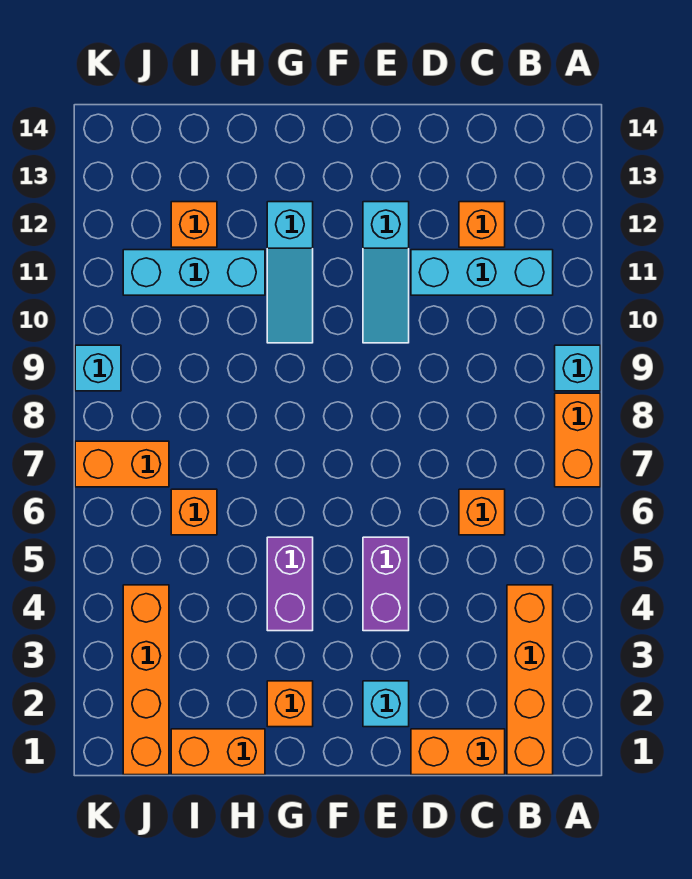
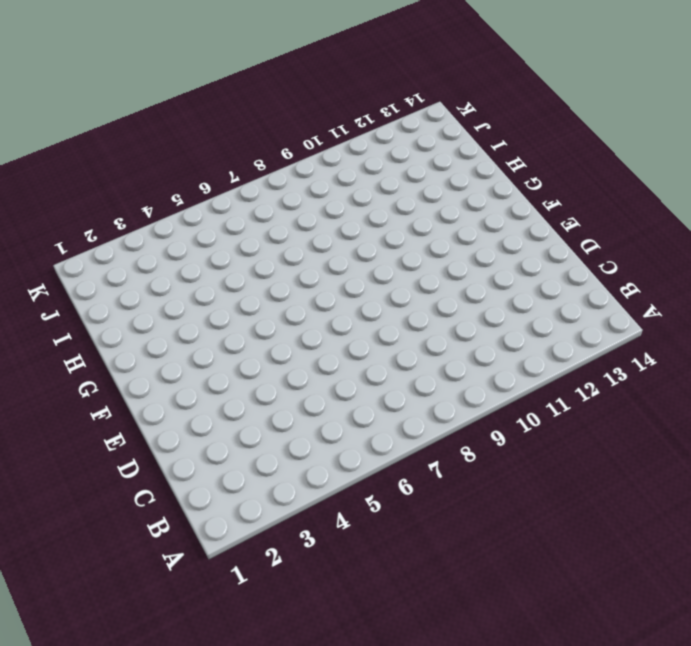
none -> orange 1x2 brick [555,393,600,487]
none -> cyan 1x1 brick [555,345,600,391]
none -> orange 1x4 brick [507,585,553,775]

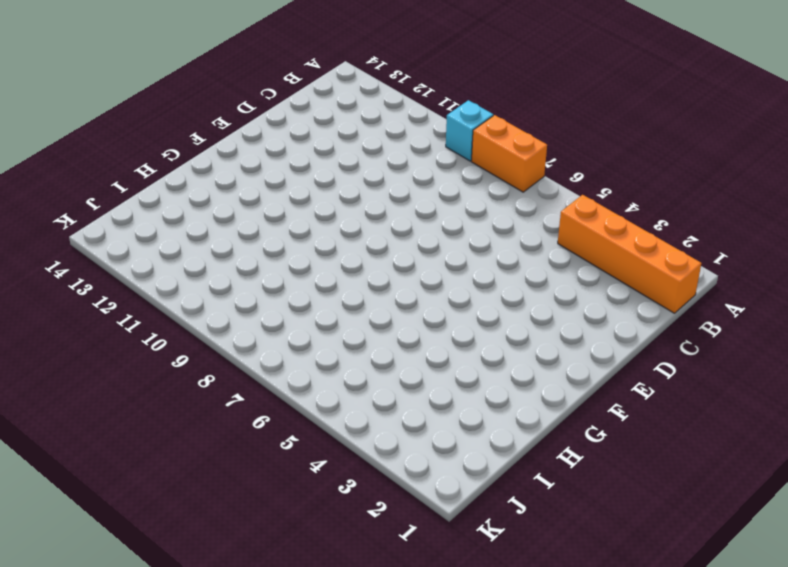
none -> cyan 1x3 brick [411,250,553,295]
none -> orange 1x2 brick [411,729,505,775]
none -> orange 1x1 brick [459,489,505,535]

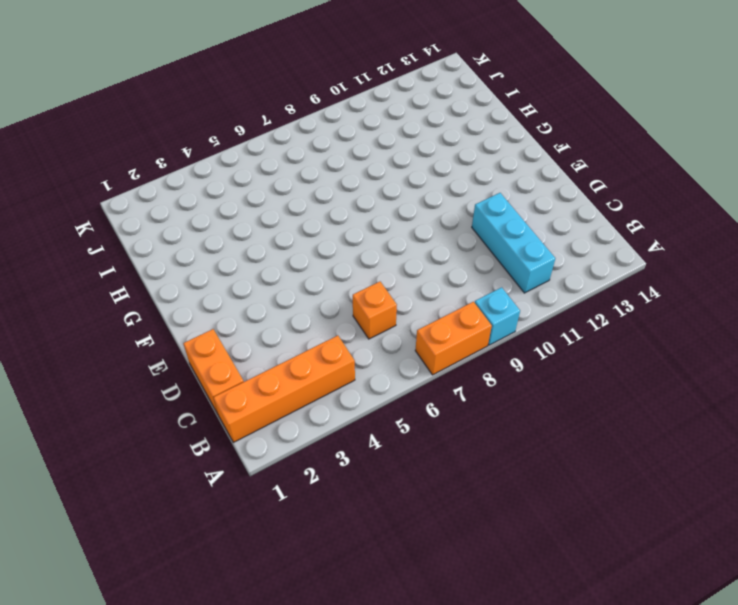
none -> orange 1x1 brick [459,202,505,247]
none -> cyan 1x1 brick [363,681,409,727]
none -> purple 1x2 brick [363,537,409,631]

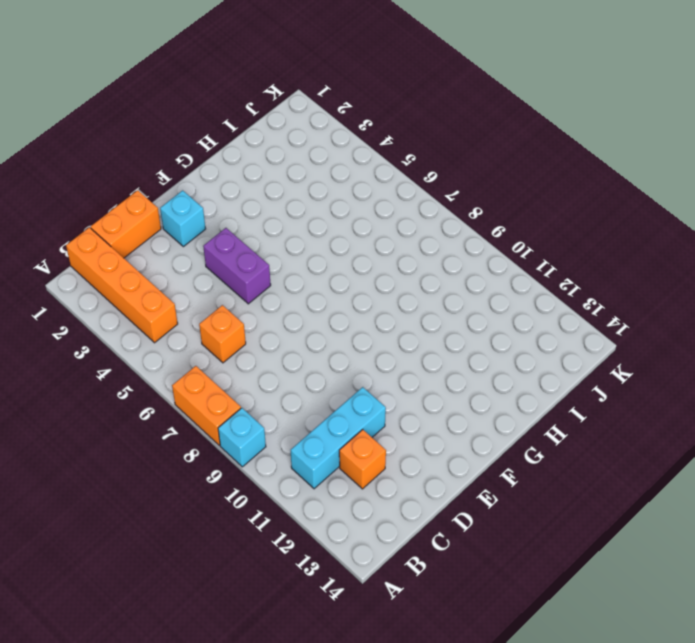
none -> cyan 1x3 slope [363,202,409,343]
none -> orange 1x1 brick [267,681,313,727]
none -> purple 1x2 brick [267,537,313,631]

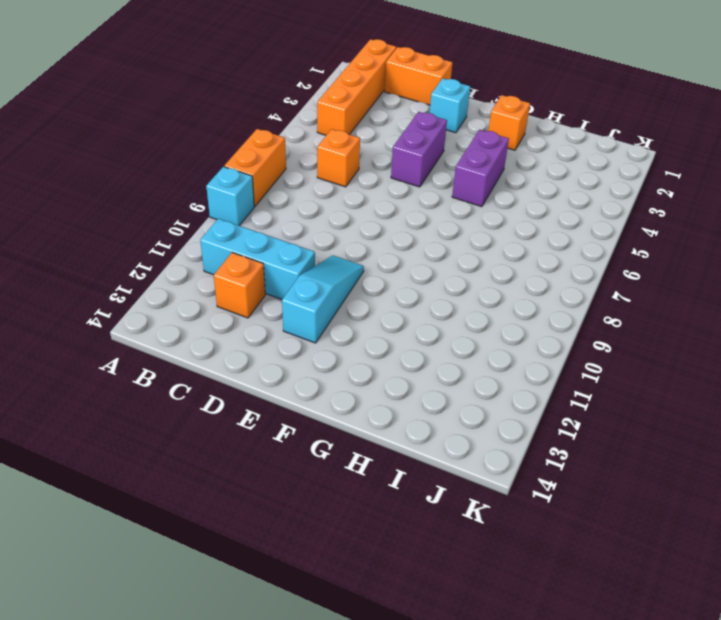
none -> cyan 1x3 slope [267,202,313,343]
none -> orange 1x2 brick [171,729,265,775]
none -> cyan 1x3 brick [123,250,265,295]

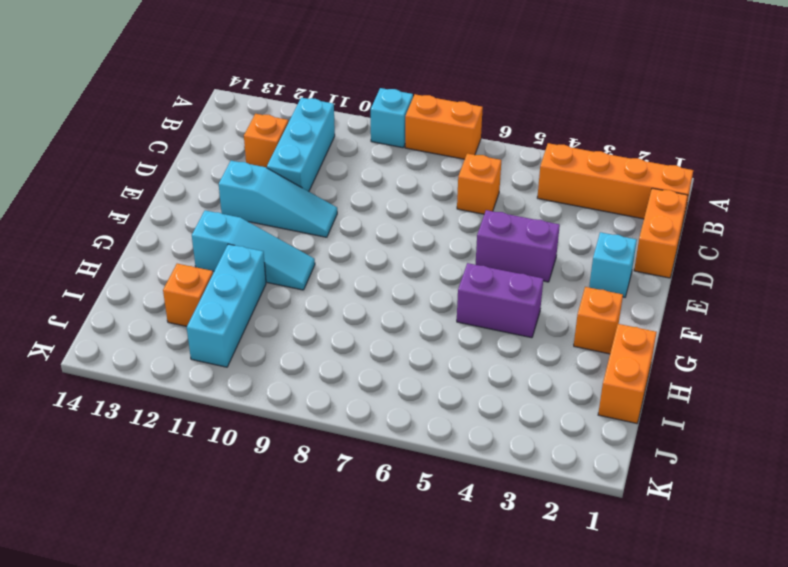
none -> orange 1x1 brick [171,489,217,535]
none -> orange 1x4 brick [123,585,169,775]
none -> orange 1x2 brick [75,441,169,487]

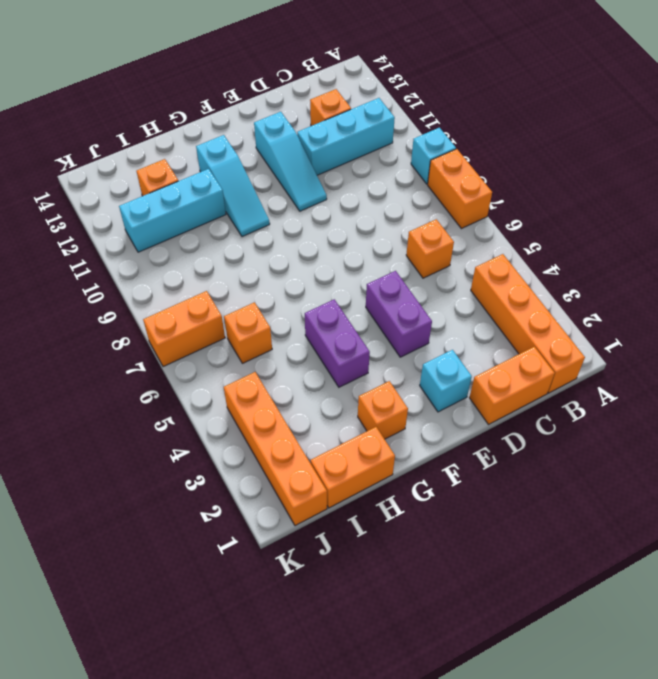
none -> cyan 1x1 brick [75,345,121,391]

